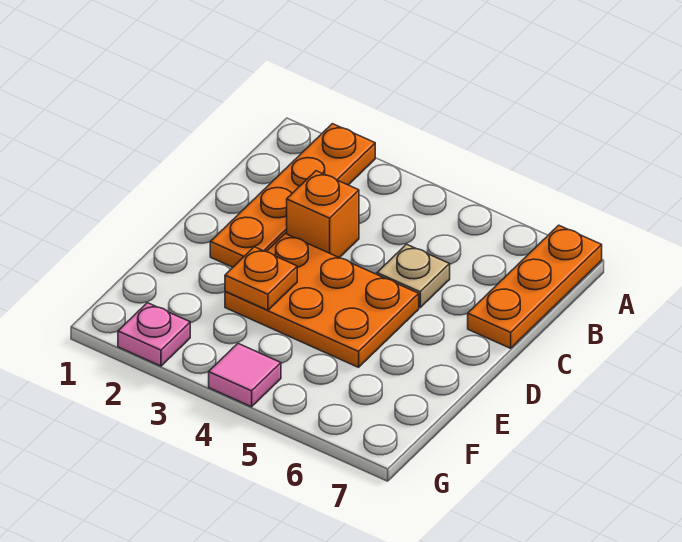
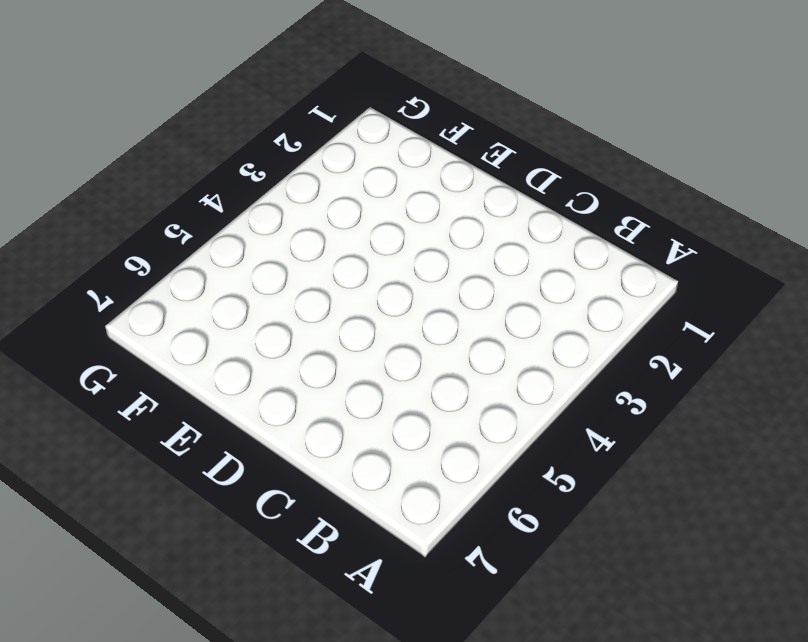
none -> orange 1x4 plate [210,124,375,267]
none -> orange 1x3 plate [468,225,602,348]

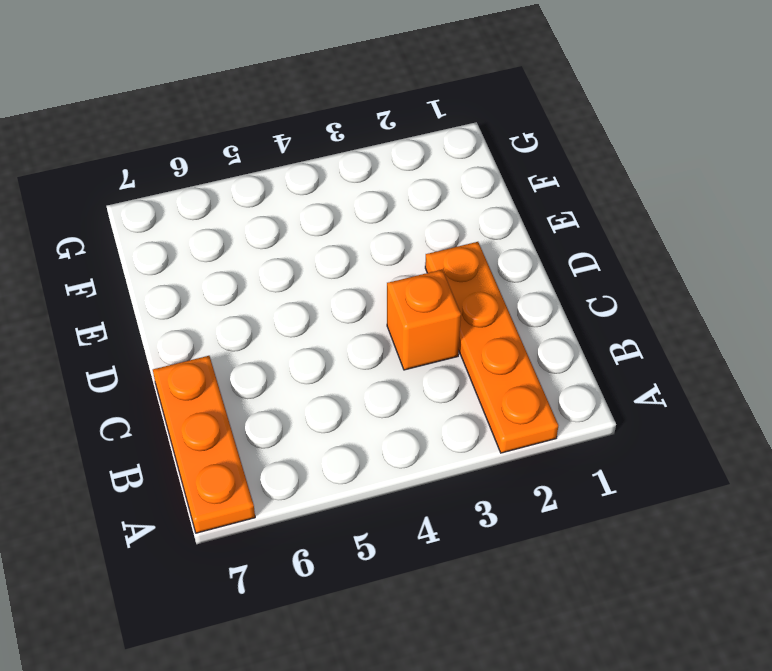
none -> tan 1x1 plate [377,244,450,308]
none -> orange 2x3 plate [225,234,419,367]

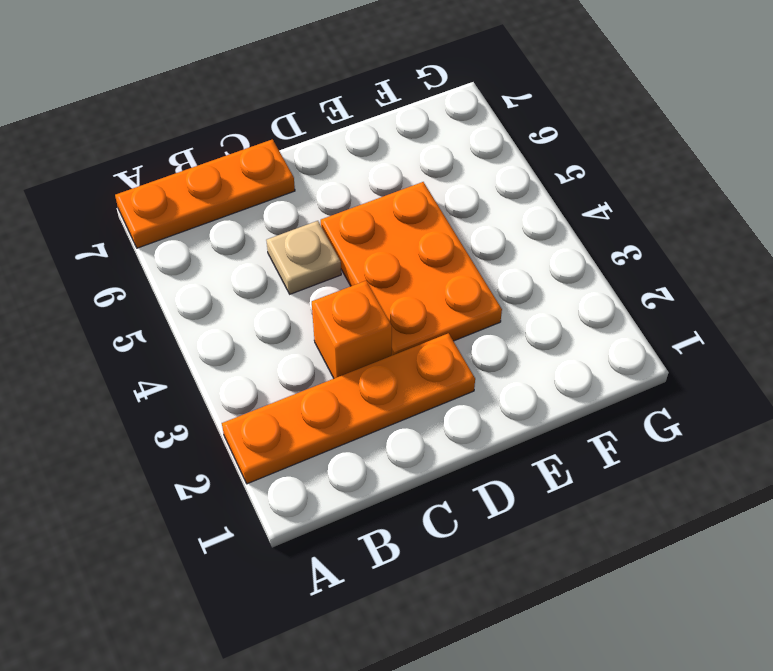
none -> pink 1x1 plate [118,303,190,366]
none -> pink 1x1 tile [209,344,281,407]

